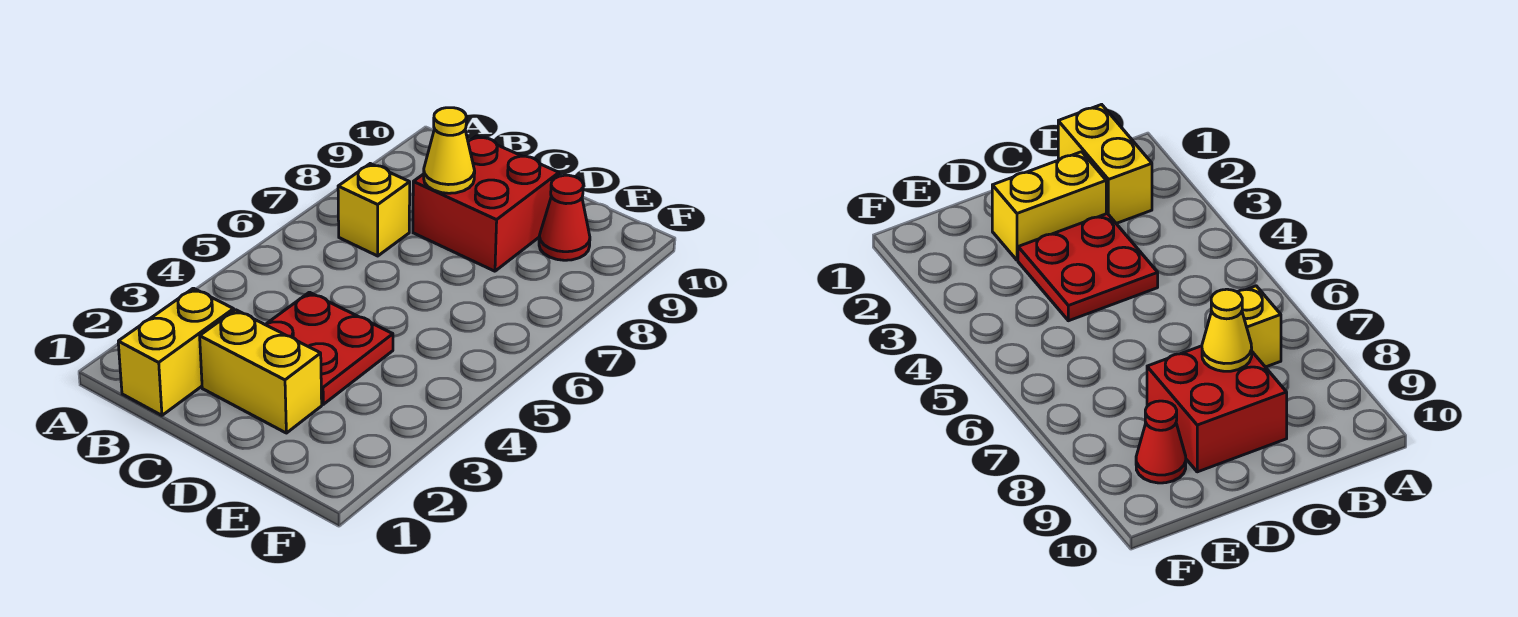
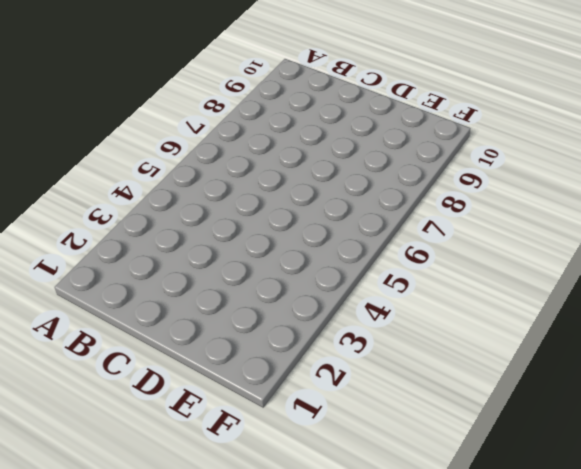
none -> yellow 1x2 brick [118,288,234,415]
none -> yellow 1x1 brick [338,164,410,256]

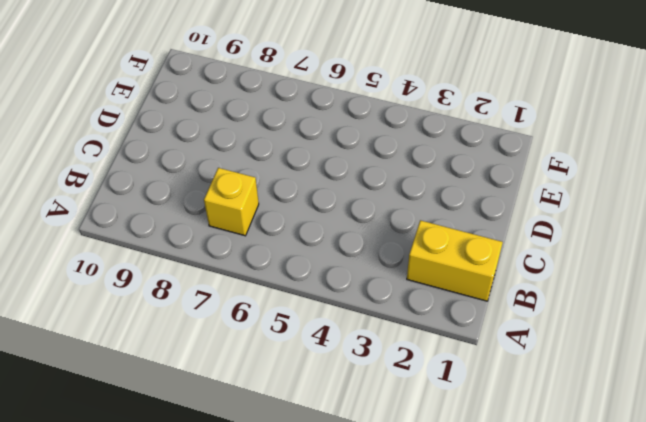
none -> yellow 1x2 brick [200,310,322,433]
none -> red 2x2 plate [265,292,393,404]

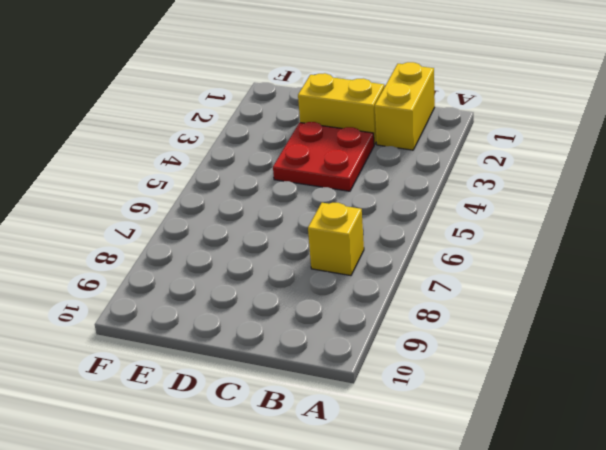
none -> red 2x2 brick [413,136,559,271]
none -> red 1x1 cone [539,175,590,260]

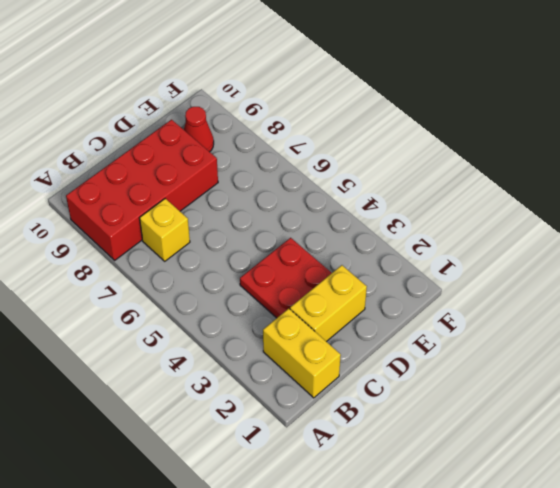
red 2x4 brick [66,120,218,260] -> red 2x2 brick [413,136,559,271]
none -> yellow 1x1 cone [424,108,475,193]

